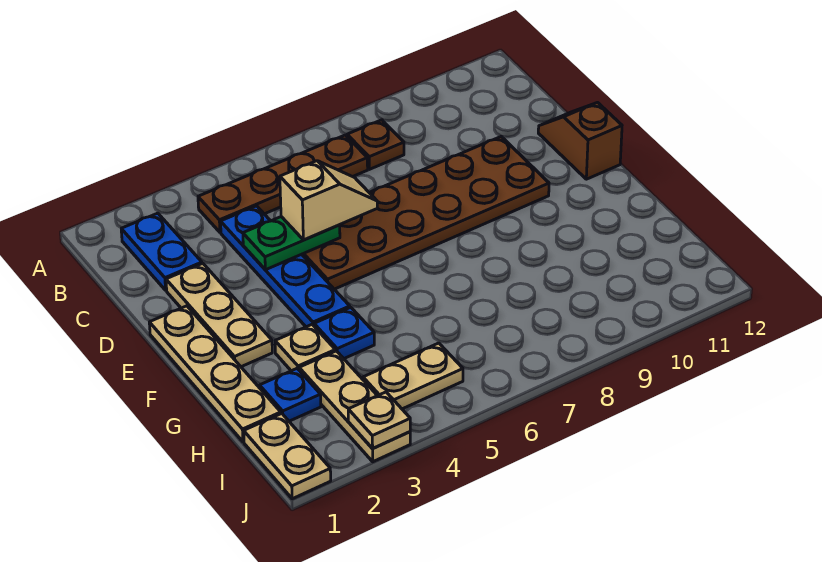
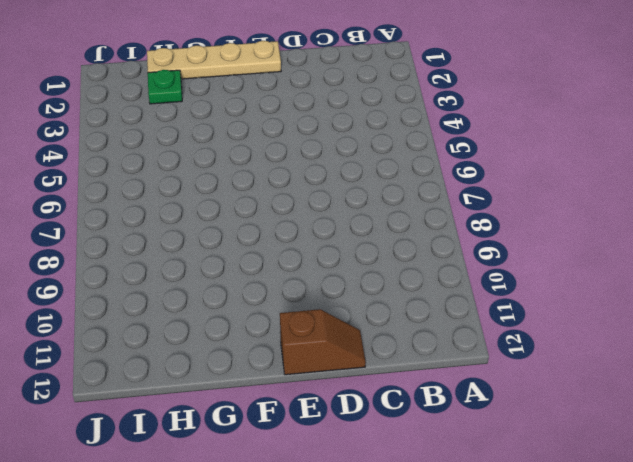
green 1x1 plate [148,70,182,104] -> blue 1x1 plate [260,369,321,421]
none -> blue 1x2 plate [121,213,202,290]
none -> brown 1x4 plate [198,135,368,232]
none -> brown 1x1 plate [347,120,404,169]

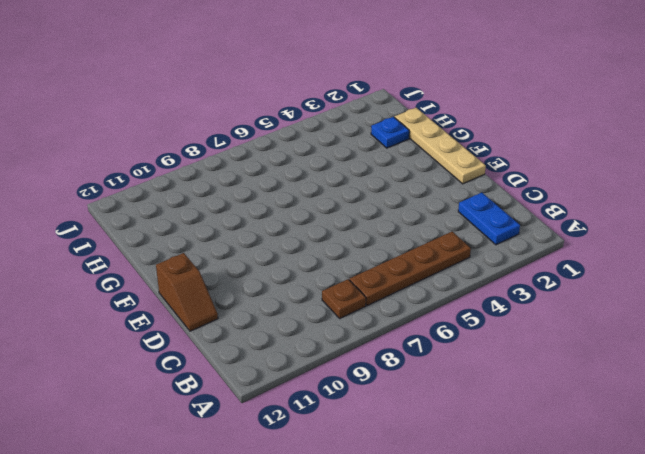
none -> blue 1x4 plate [221,206,350,327]
none -> tan 1x3 plate [166,263,272,367]
none -> brown 2x6 plate [302,137,549,289]

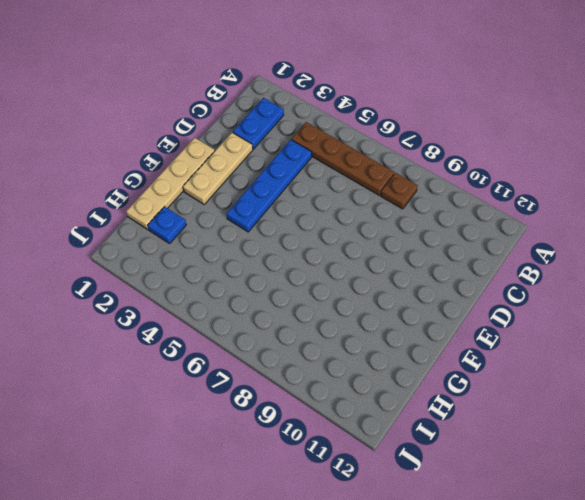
none -> brown 2x6 plate [302,137,549,289]
none -> brown 1x2 slope [538,103,622,179]
none -> tan 1x1 plate [275,325,335,371]

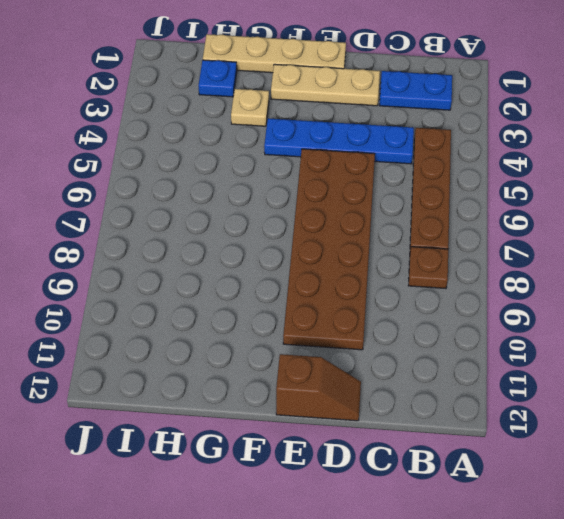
none -> blue 1x1 plate [314,307,374,358]
none -> tan 1x3 plate [299,351,410,462]
none -> tan 1x2 plate [244,414,331,499]

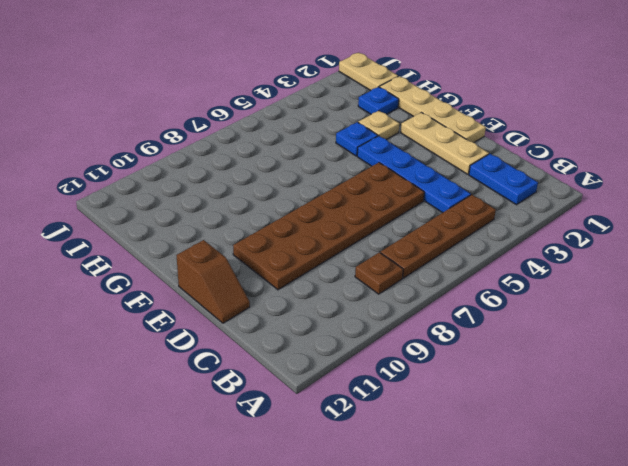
none -> tan 1x3 plate [299,351,410,462]
none -> tan 1x2 plate [363,343,463,409]
none -> green 1x2 plate [243,217,340,270]

